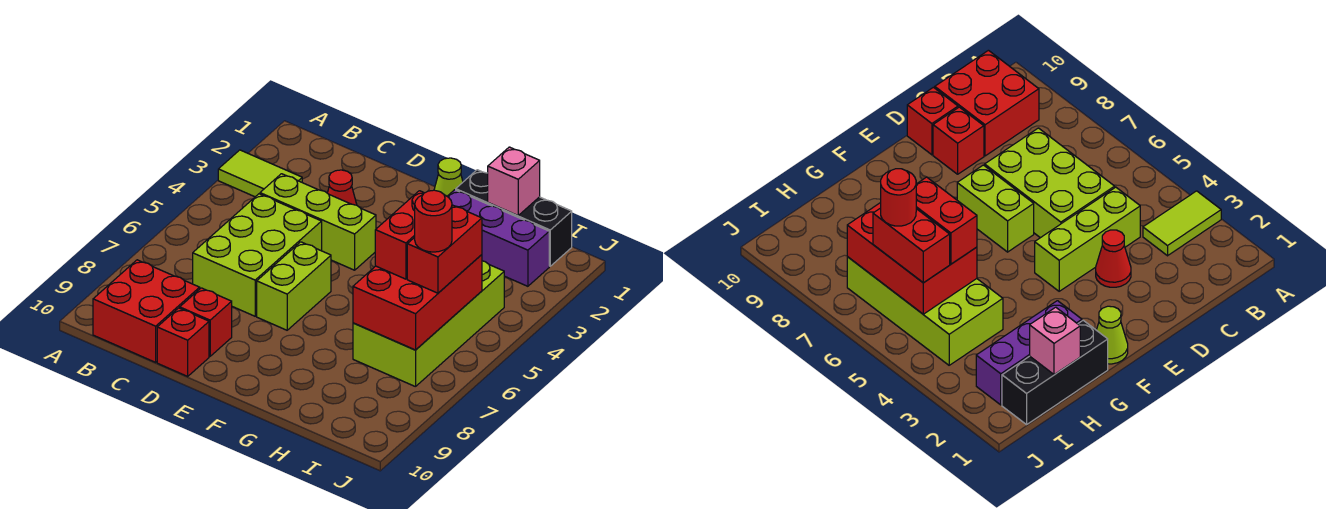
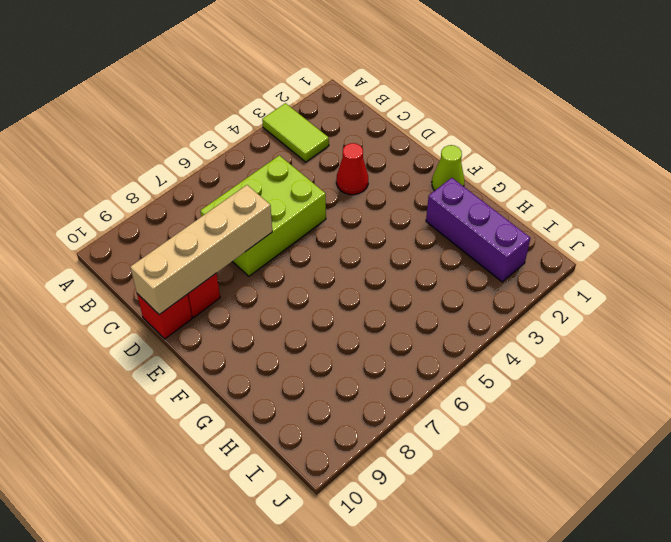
tan 1x4 brick [130,185,272,315] -> none
none -> red 2x2 brick [93,260,200,362]
none -> lime 1x3 brick [260,174,376,270]
none -> lime 1x2 brick [257,242,331,330]

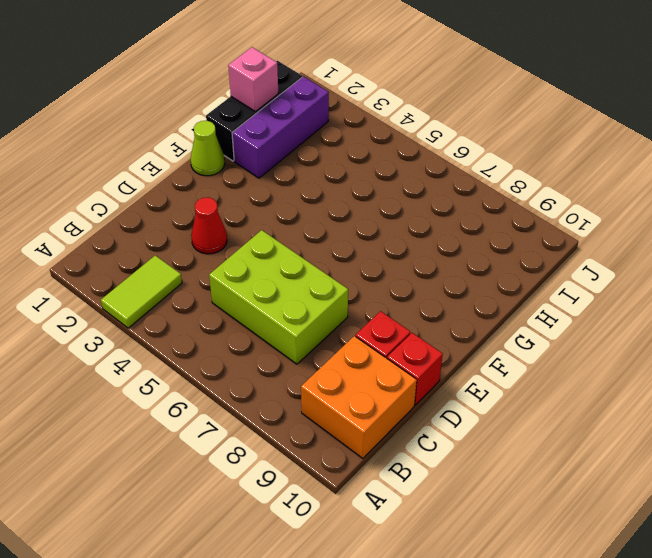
orange 2x2 brick [301,336,417,458] -> red 2x2 brick [93,260,200,362]
none -> lime 1x3 brick [260,174,376,270]
none -> lime 1x2 brick [257,242,331,330]
none -> lime 2x4 brick [353,261,504,387]

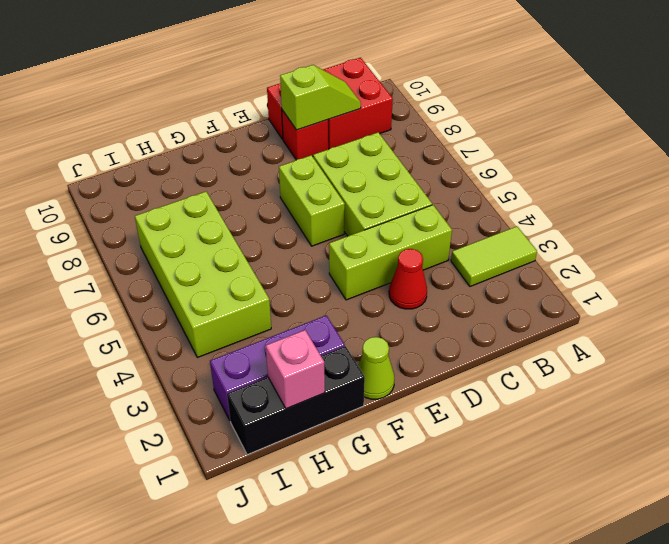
lime 1x2 slope [280,65,361,130] -> none
none -> red 2x3 brick [353,255,482,350]
none -> red 1x2 brick [375,191,424,279]
none -> red 1x2 brick [407,205,482,293]

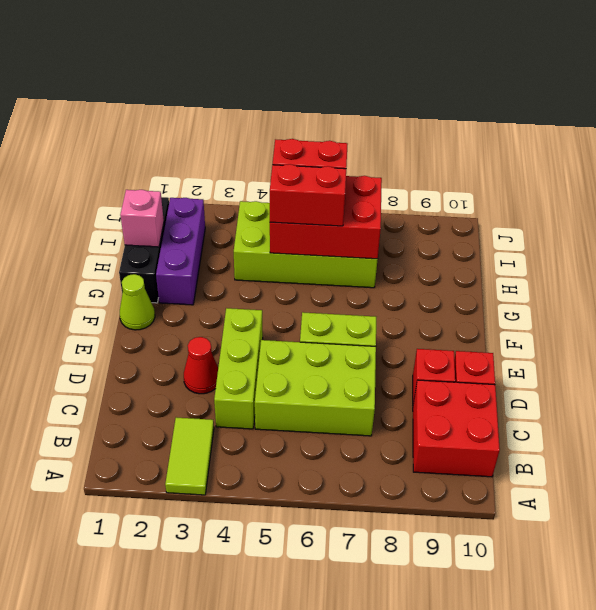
none -> red 1x1 round brick [415,190,452,252]

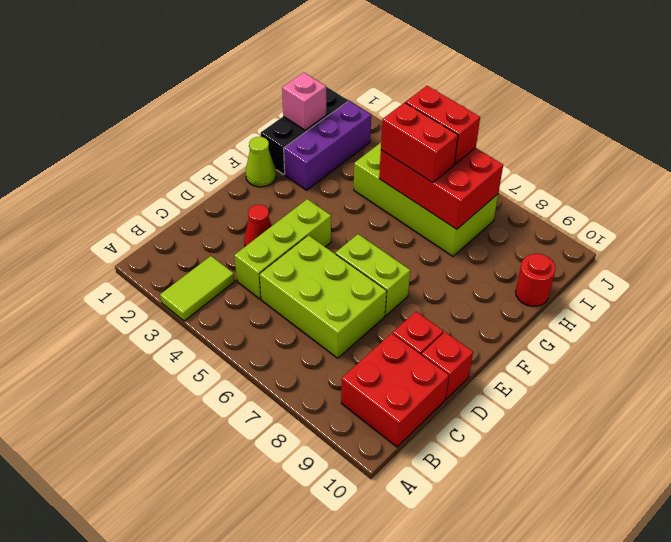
red 1x1 round brick [516,254,556,306] -> red 1x1 round brick moved to [415,190,452,252]

